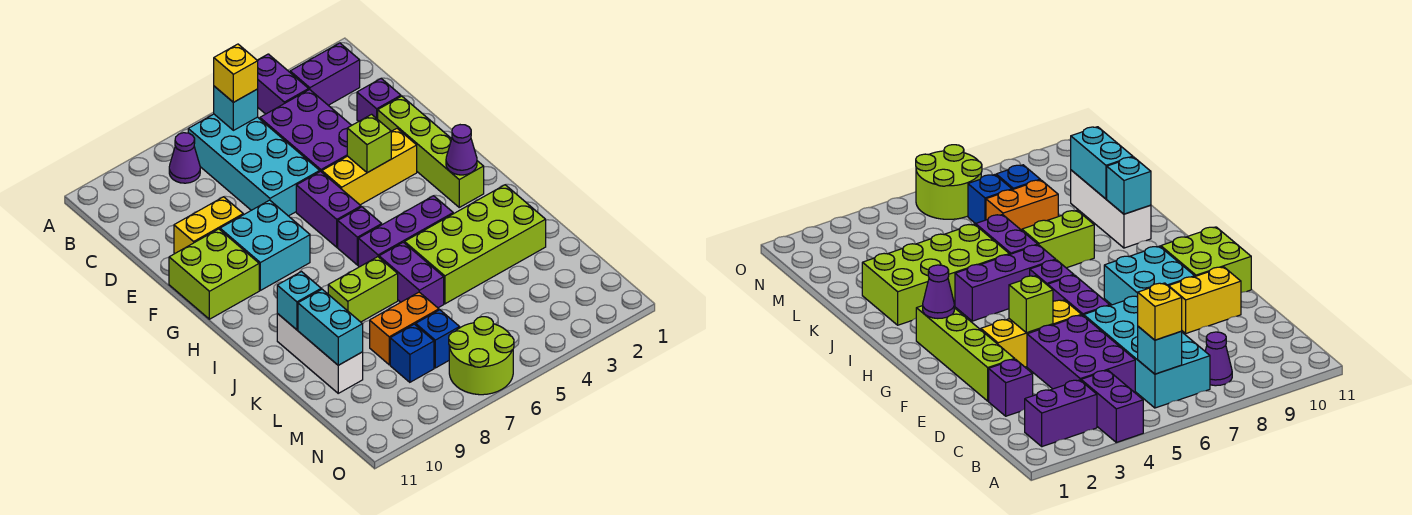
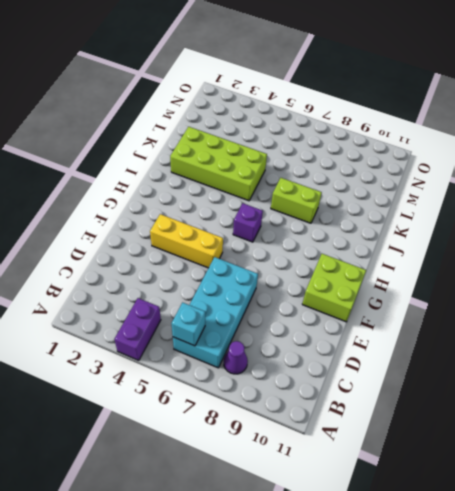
none -> purple 1x2 brick [290,43,360,105]
none -> purple 2x3 brick [260,90,351,172]
none -> purple 1x1 brick [357,79,401,121]

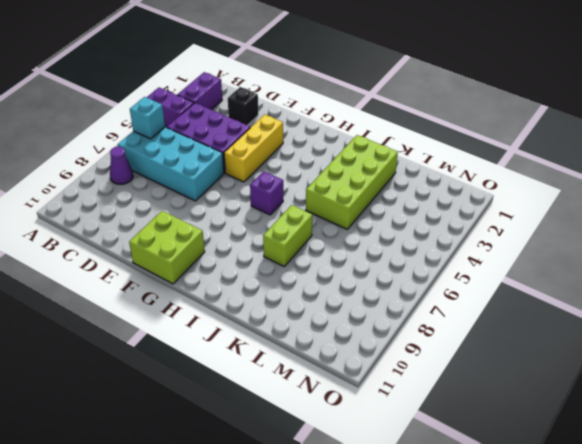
black 1x1 brick [228,87,258,125] -> purple 1x1 brick [357,79,401,121]
none -> lime 1x4 brick [378,96,484,207]
none -> yellow 1x2 brick [174,197,243,253]
none -> purple 1x2 brick [296,171,361,247]

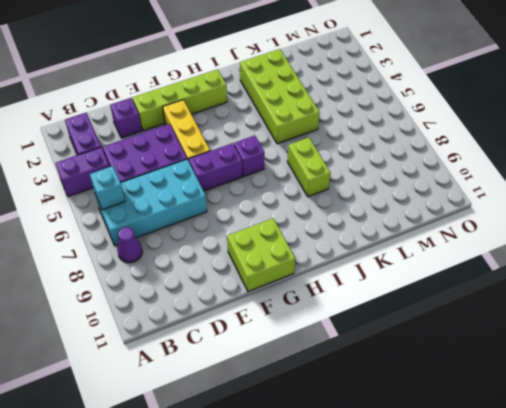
none -> yellow 1x2 brick [174,197,243,253]
none -> cyan 2x2 brick [220,200,310,290]
none -> purple 1x3 brick [358,196,453,267]

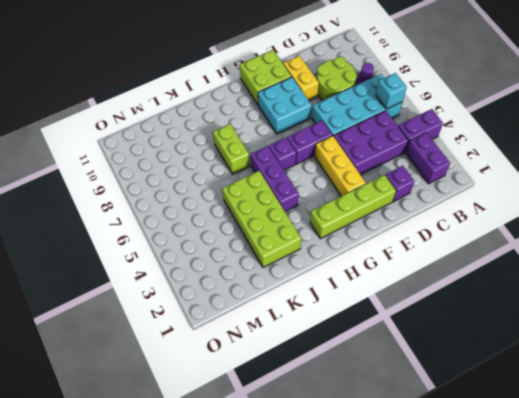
lime 2x2 round brick [317,57,357,100] -> lime 2x2 round brick moved to [449,317,514,395]
none -> purple 1x2 brick [379,242,444,308]
none -> white 1x3 brick [277,314,363,393]
none -> orange 1x2 brick [370,292,439,365]

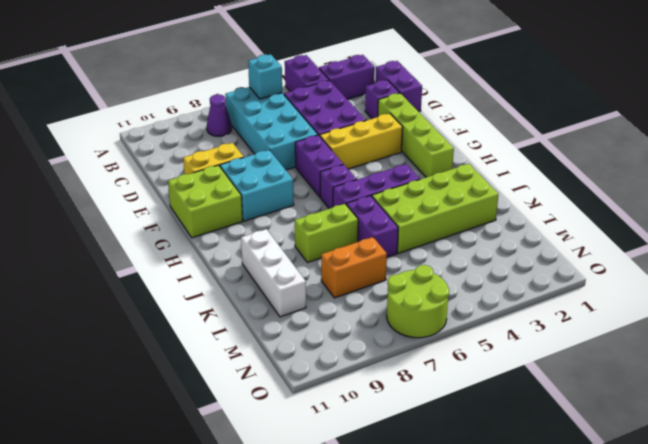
purple 1x2 brick [376,61,422,112] -> none
none -> blue 1x1 brick [416,310,460,368]
none -> blue 1x1 brick [390,324,434,382]
none -> lime 1x1 brick [347,114,391,173]

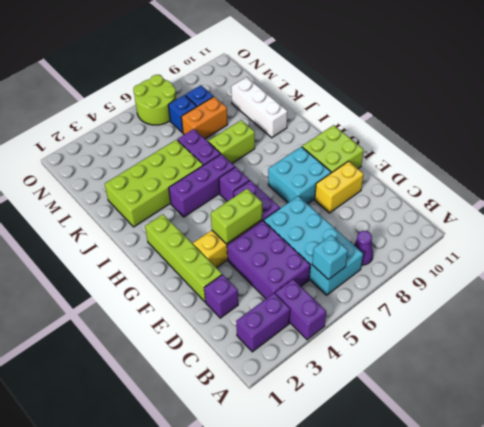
lime 1x2 brick [211,189,262,244] -> lime 1x1 brick [347,114,391,173]
none -> purple 1x1 cone [446,125,477,175]
none -> cyan 1x1 brick [277,272,321,330]
none -> cyan 1x2 brick [298,289,363,365]

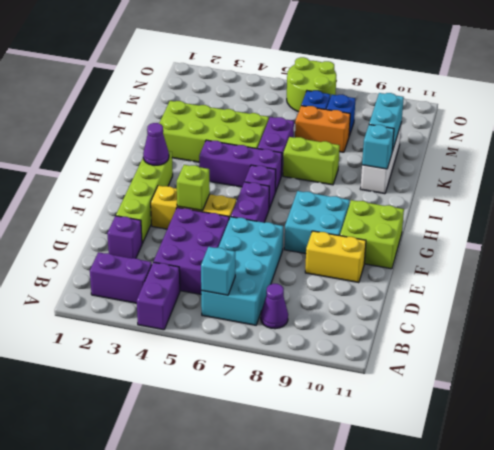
none -> yellow 1x1 brick [214,44,258,102]

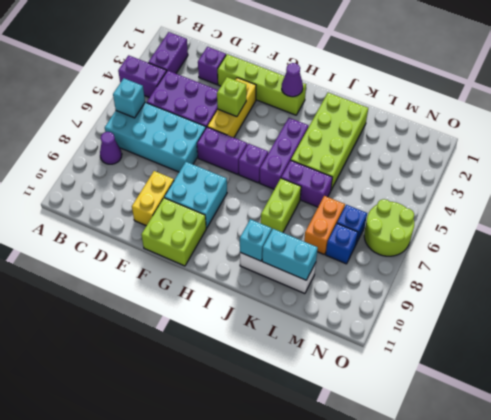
none -> yellow 1x1 brick [214,44,258,102]

